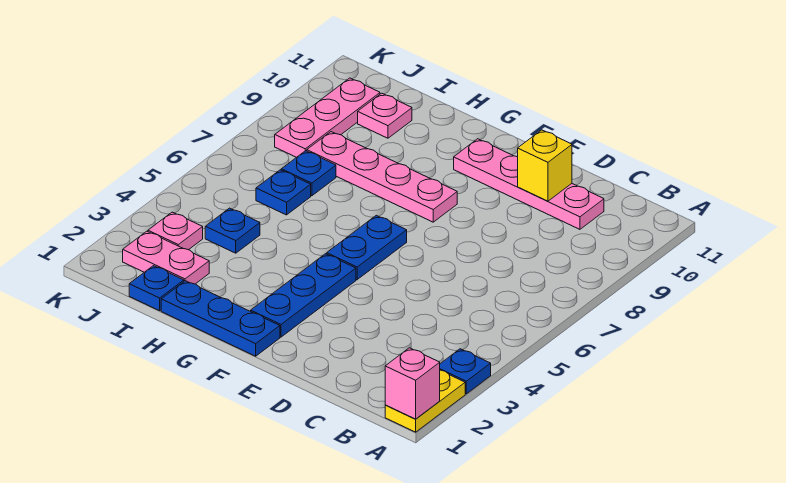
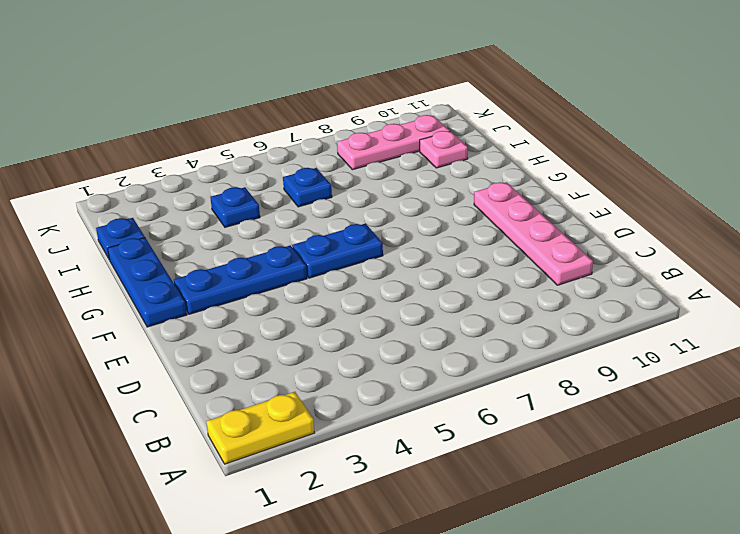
none -> blue 1x1 plate [440,349,491,394]
none -> pink 1x4 plate [307,132,457,222]
none -> pink 1x2 plate [123,231,209,284]

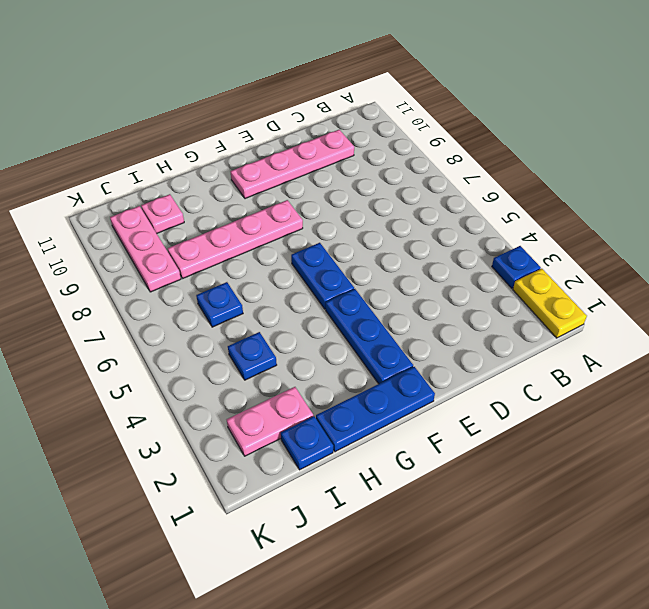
none -> blue 1x1 plate [281,151,336,196]
none -> pink 1x1 plate [148,212,203,250]
none -> pink 1x1 brick [385,348,440,419]

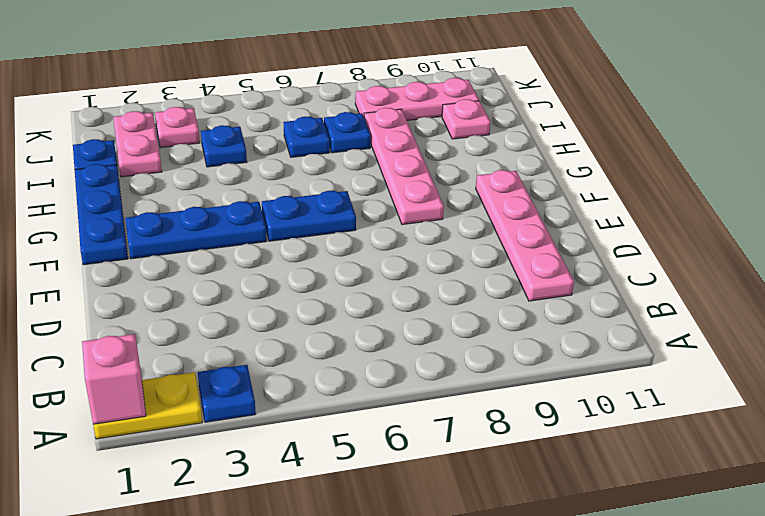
none -> yellow 1x1 brick [518,130,572,201]

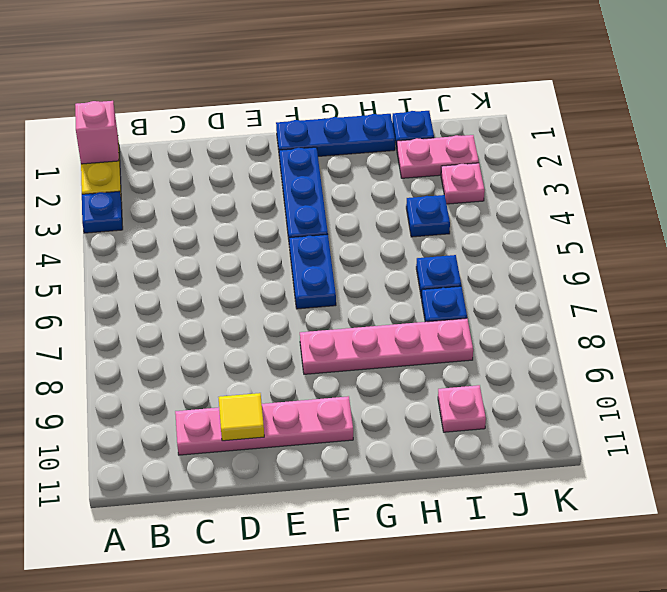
yellow 1x1 tile [218,393,264,441] -> yellow 1x1 brick [518,130,572,201]
none -> pink 1x3 plate [275,78,380,157]

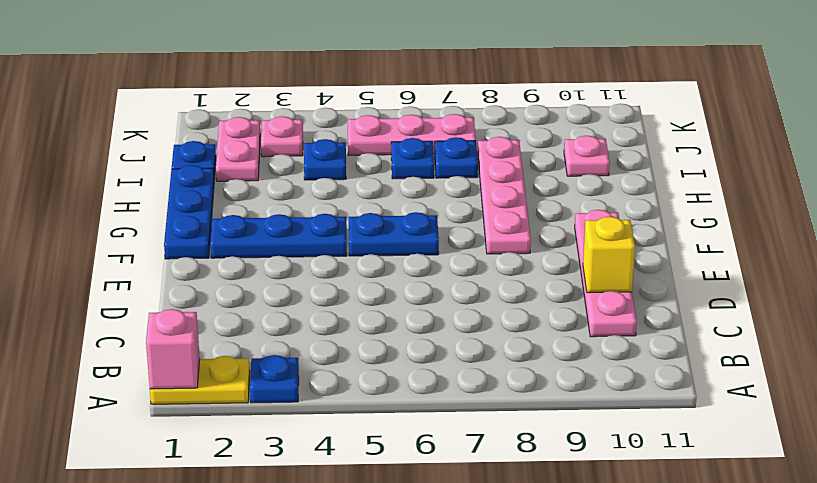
pink 1x3 plate [348,114,476,155] -> pink 1x3 plate moved to [275,78,380,157]

